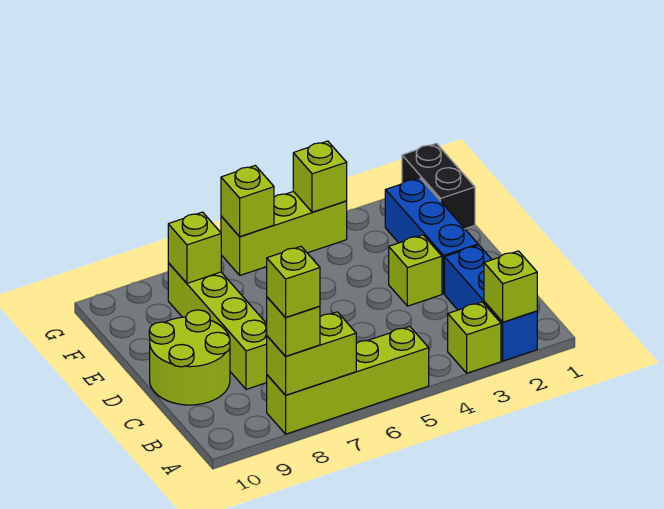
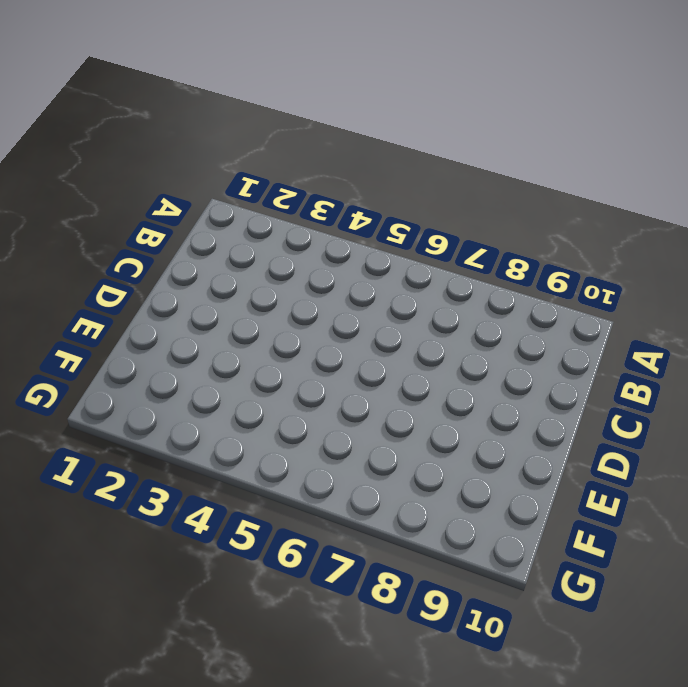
none -> blue 1x3 brick [445,245,537,361]
none -> lime 1x1 brick [448,302,501,373]
none -> lime 1x4 brick [267,326,429,434]

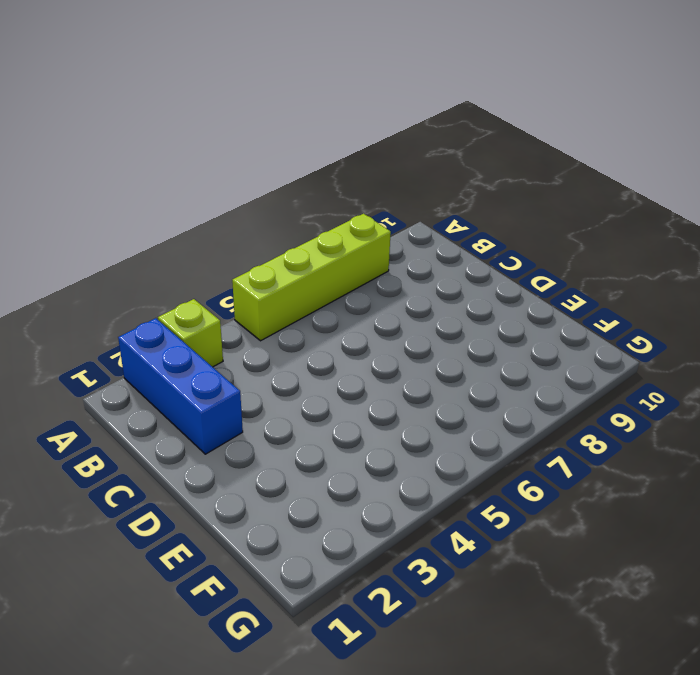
none -> lime 1x4 brick [168,263,267,389]
none -> lime 2x2 round brick [149,310,230,405]
none -> blue 1x3 brick [385,178,478,294]

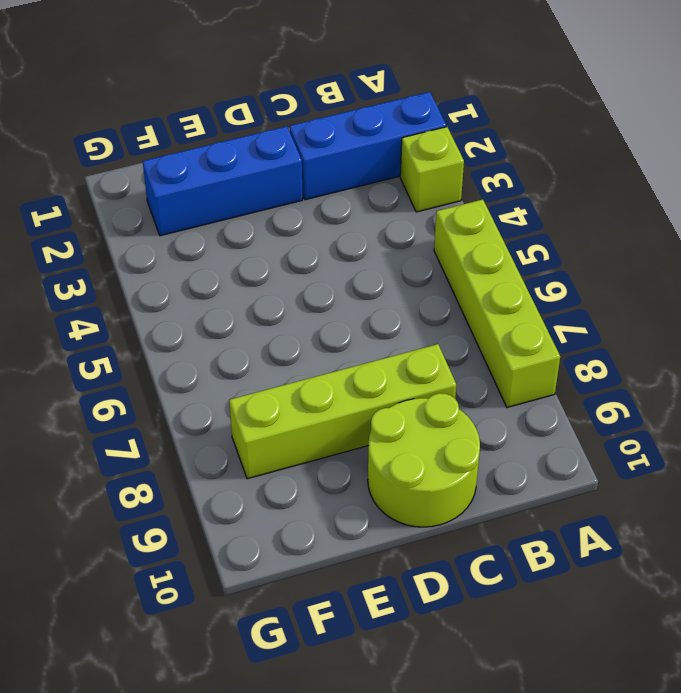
none -> lime 1x1 brick [389,235,442,306]
none -> black 1x2 brick [402,143,475,229]
none -> lime 1x3 brick [221,191,347,275]

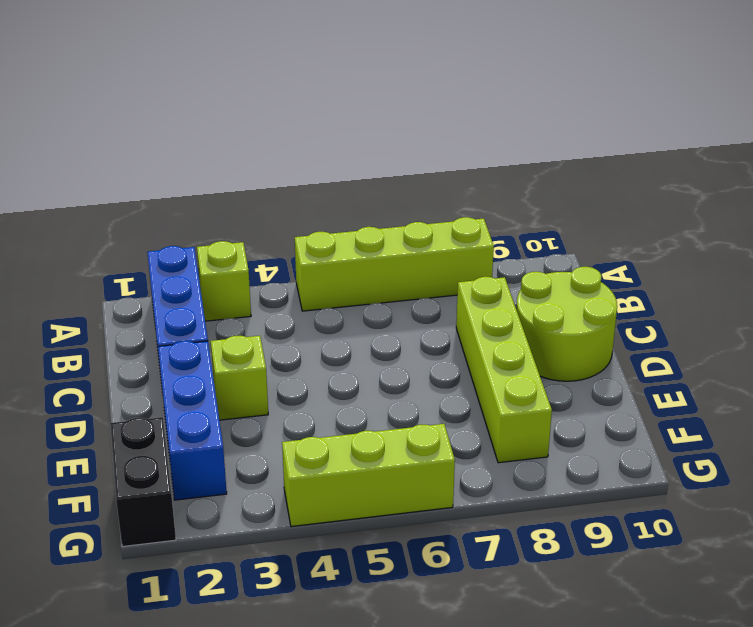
none -> lime 1x1 brick [484,251,537,322]
none -> lime 1x2 brick [267,312,356,395]
none -> lime 1x1 brick [168,212,221,283]

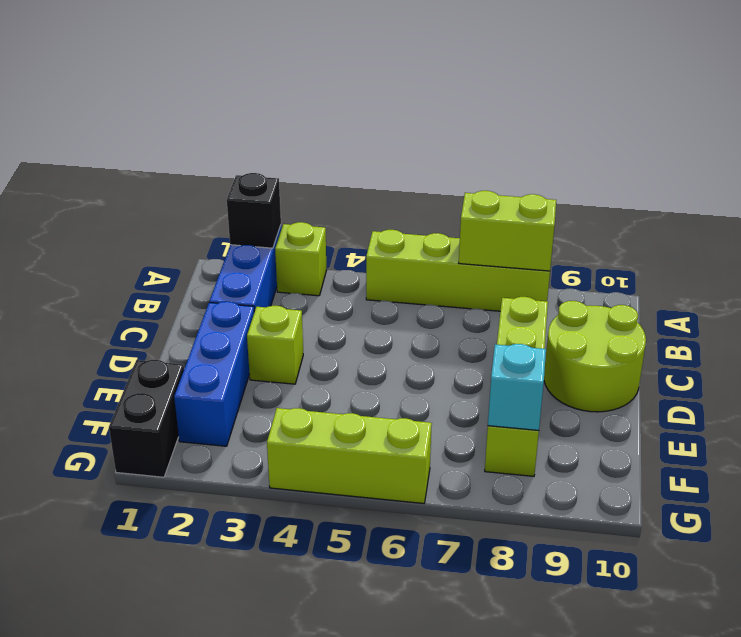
black 1x1 brick [227,173,281,248] -> lime 1x1 brick [484,251,537,322]
cyan 1x1 brick [488,344,546,430] -> lime 1x1 brick [168,212,221,283]
none -> lime 1x1 brick [293,141,347,212]
none -> lime 1x1 brick [221,166,274,237]
none -> lime 1x1 brick [267,297,320,356]

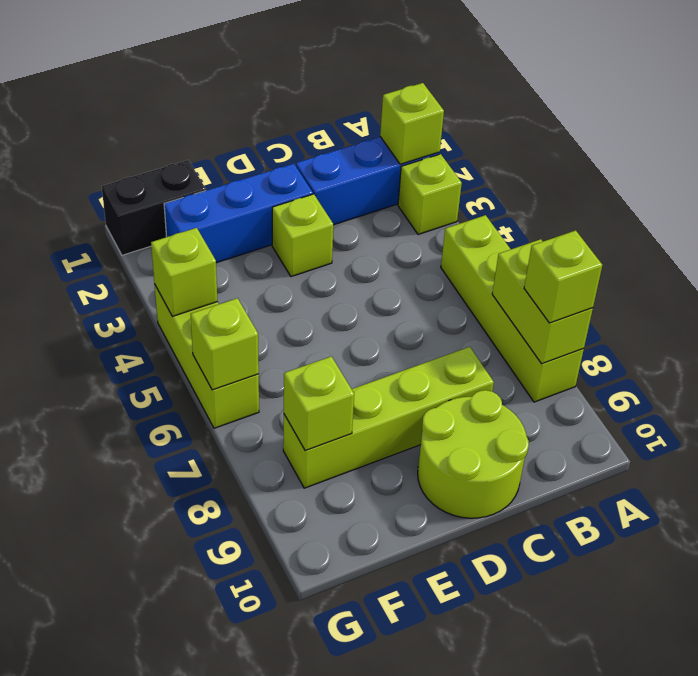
none -> lime 1x1 brick [267,246,320,318]

